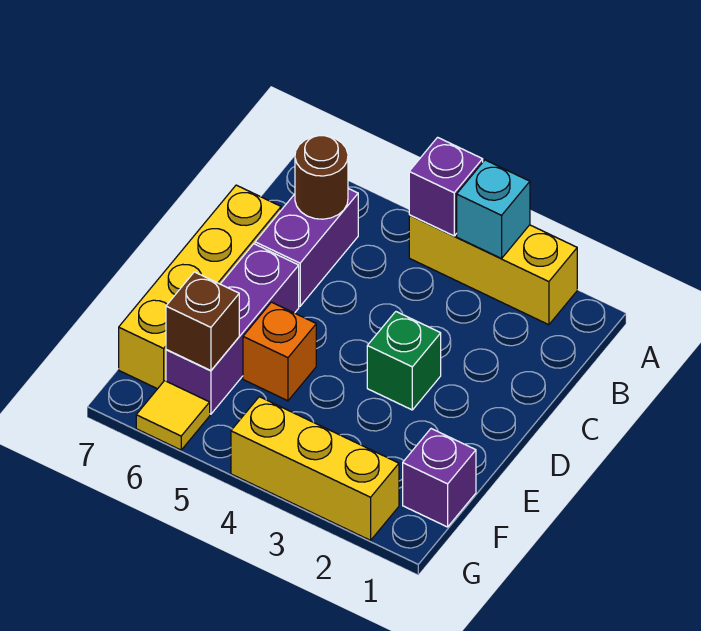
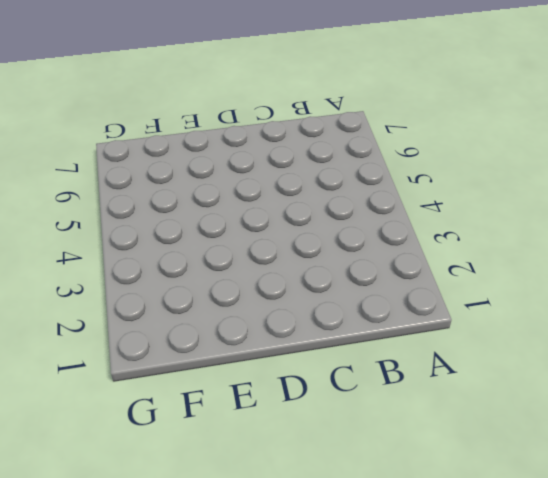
none -> yellow 1x3 brick [409,215,577,325]
none -> purple 1x2 brick [255,189,358,306]
none -> yellow 1x4 brick [119,185,281,389]

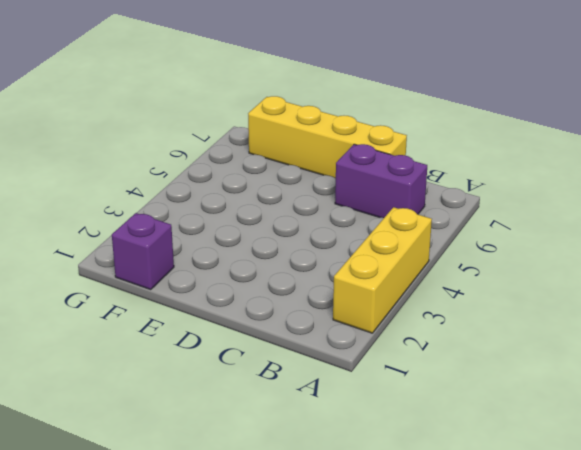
none -> green 1x1 brick [367,312,441,410]
none -> purple 1x3 brick [166,244,299,414]
none -> orange 1x1 brick [243,302,316,401]

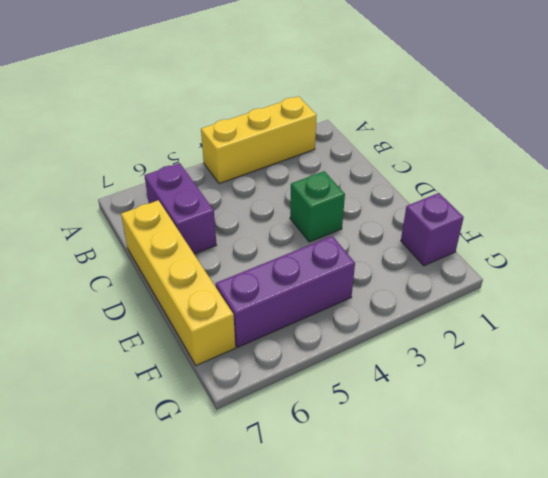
purple 1x3 brick [216,236,355,347] -> purple 1x3 brick turned to [166,244,299,414]
none -> orange 1x1 brick [243,302,316,401]
none -> yellow 1x3 brick [231,397,399,540]
none -> yellow 1x1 tile [136,381,210,450]

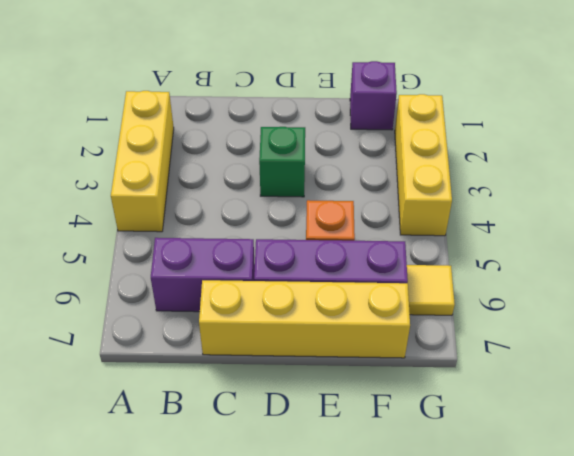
none -> cyan 1x1 brick [457,160,530,258]
none -> purple 1x1 brick [409,137,483,236]
none -> brown 1x1 round brick [295,136,348,219]

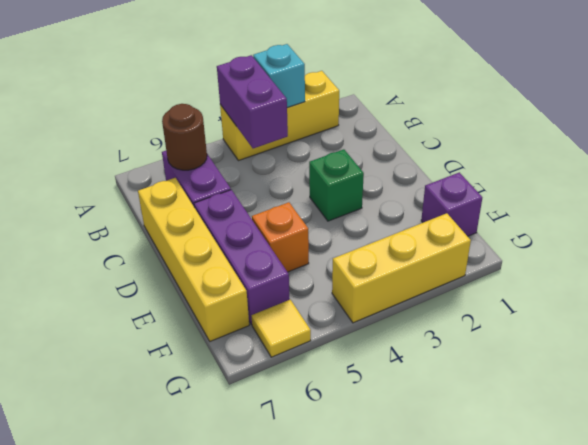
purple 1x2 brick [217,55,288,148] -> purple 1x1 brick [409,137,483,236]
none -> brown 1x1 brick [166,272,239,370]

